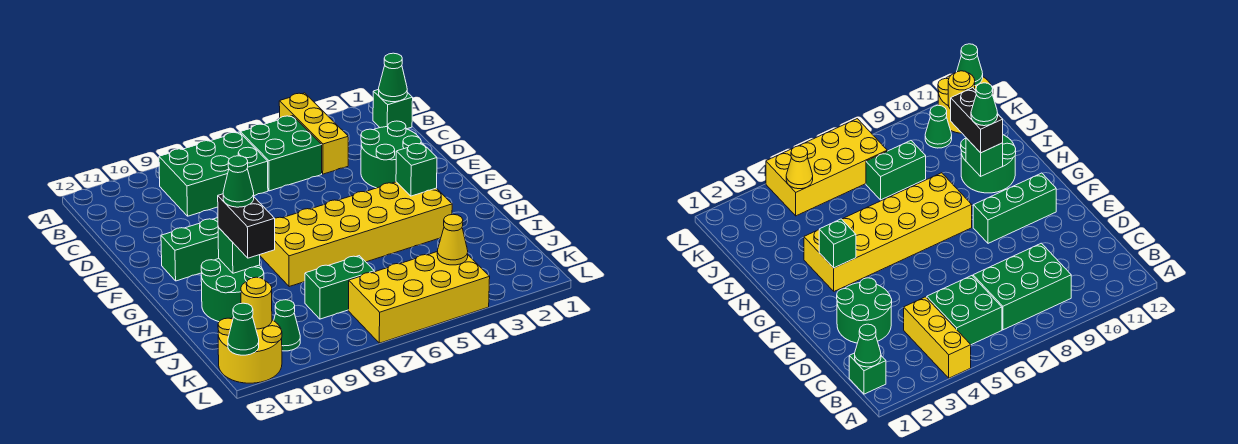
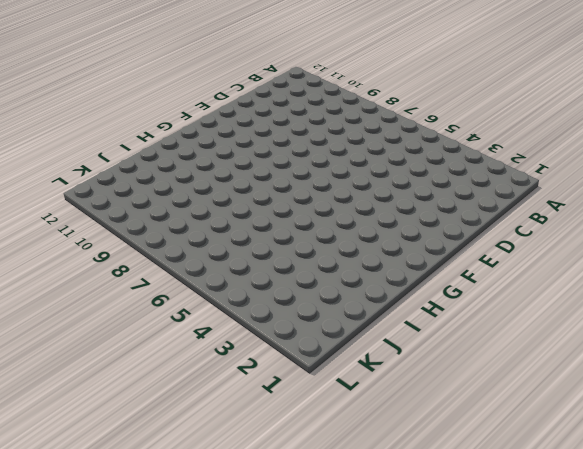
none -> yellow 1x3 brick [279,93,348,174]
none -> green 1x1 brick [373,89,413,129]
none -> green 2x2 brick [240,116,322,191]

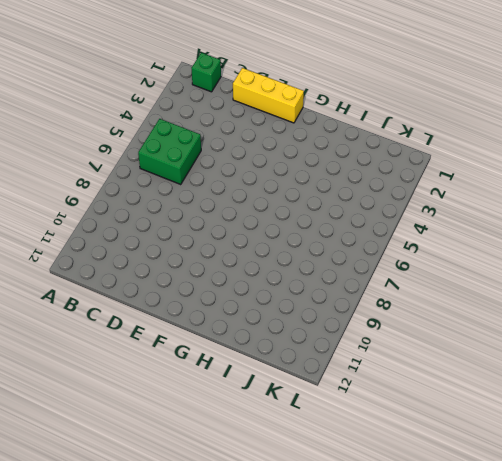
yellow 1x3 brick [233,68,304,123] -> yellow 1x3 brick moved to [279,93,348,174]
none -> green 2x3 brick [159,132,268,216]
none -> green 2x2 round brick [361,121,421,188]
none -> green 1x3 brick [161,218,219,281]

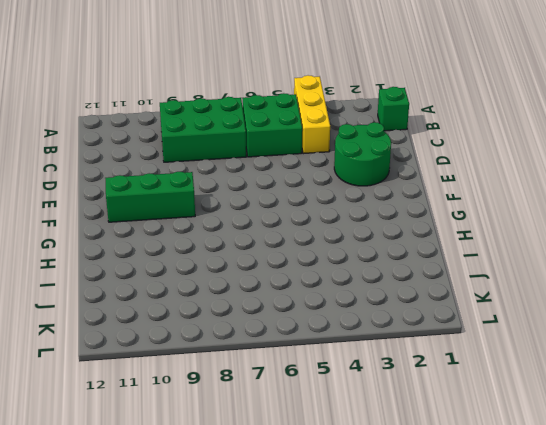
none -> yellow 2x6 brick [260,182,452,287]
none -> green 2x2 round brick [201,259,264,322]
none -> green 1x2 brick [305,256,374,319]

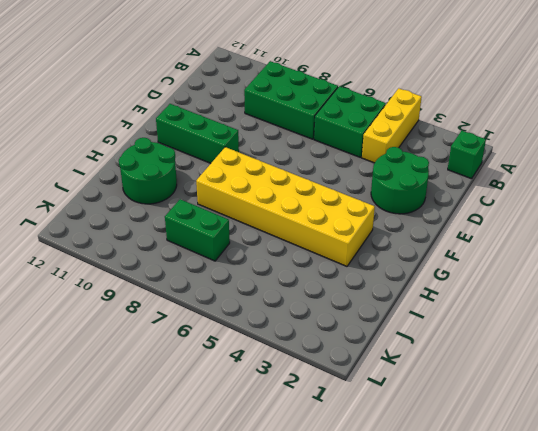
none -> yellow 2x4 brick [348,252,490,343]
none -> green 1x1 cone [274,300,300,351]
none -> yellow 2x2 round brick [218,318,282,383]

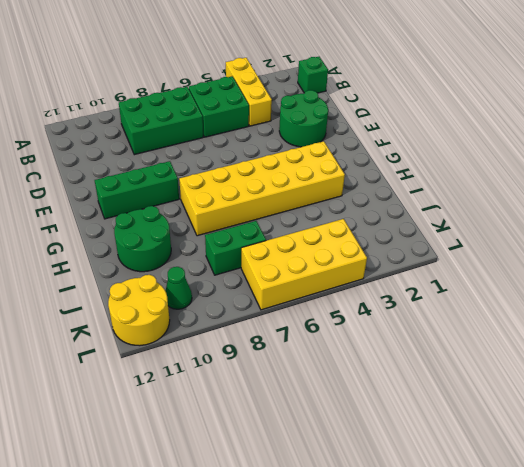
none -> green 1x1 cone [379,53,407,102]
none -> green 1x1 brick [396,143,437,196]
none -> green 1x1 brick [218,227,260,273]

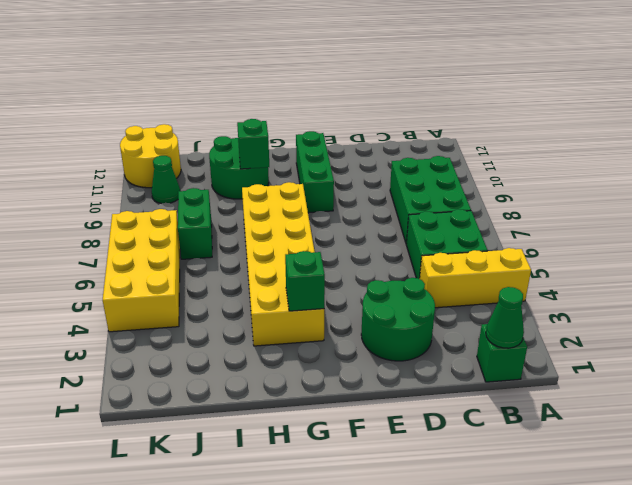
none -> yellow 1x1 cone [437,214,468,265]
none -> yellow 1x1 round brick [241,277,272,329]
none -> green 1x1 cone [228,303,259,355]

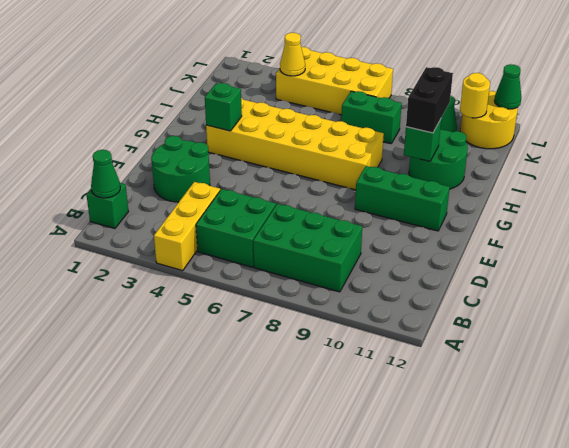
none -> green 1x1 cone [223,156,254,207]

